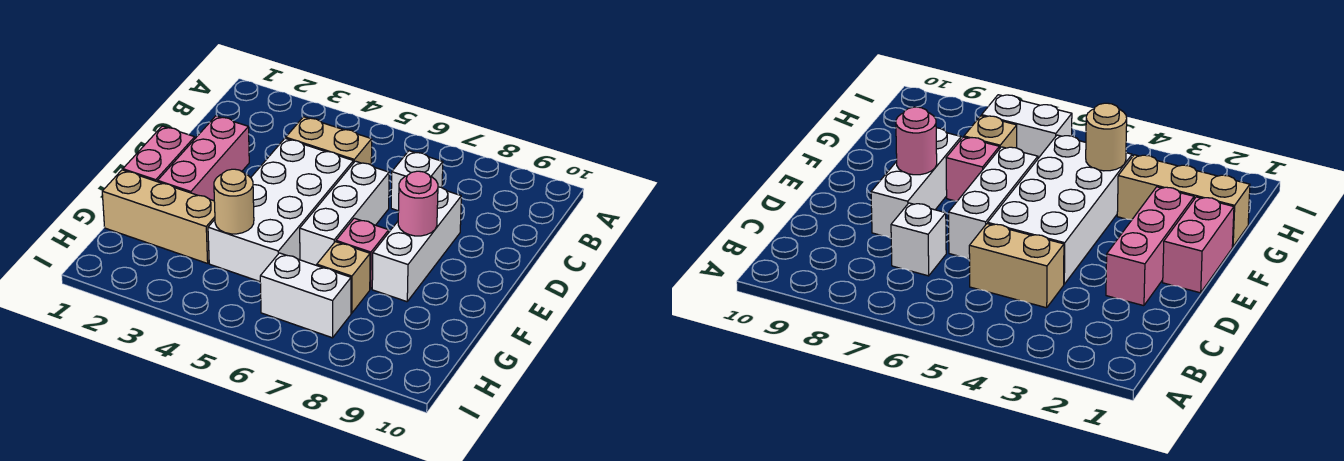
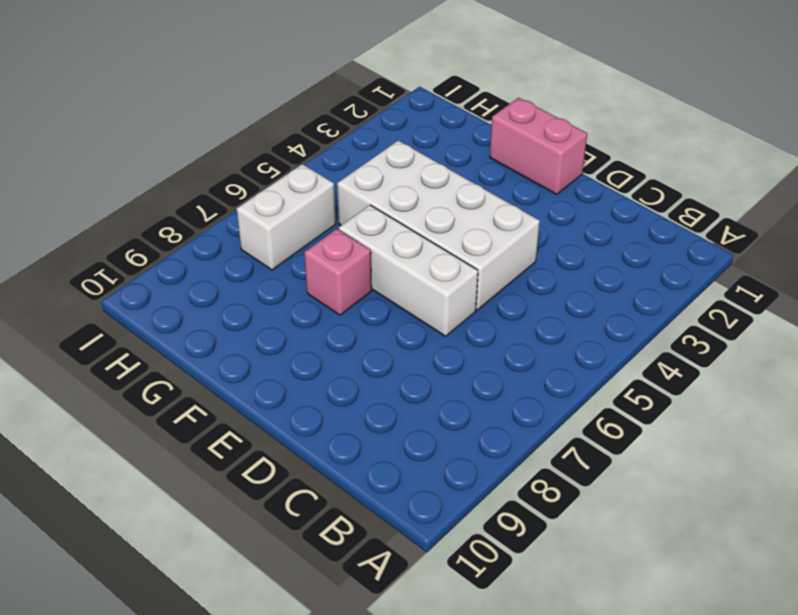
none -> tan 1x2 brick [286,117,372,165]
none -> white 1x1 brick [391,151,443,211]
none -> pink 1x3 brick [158,116,249,201]

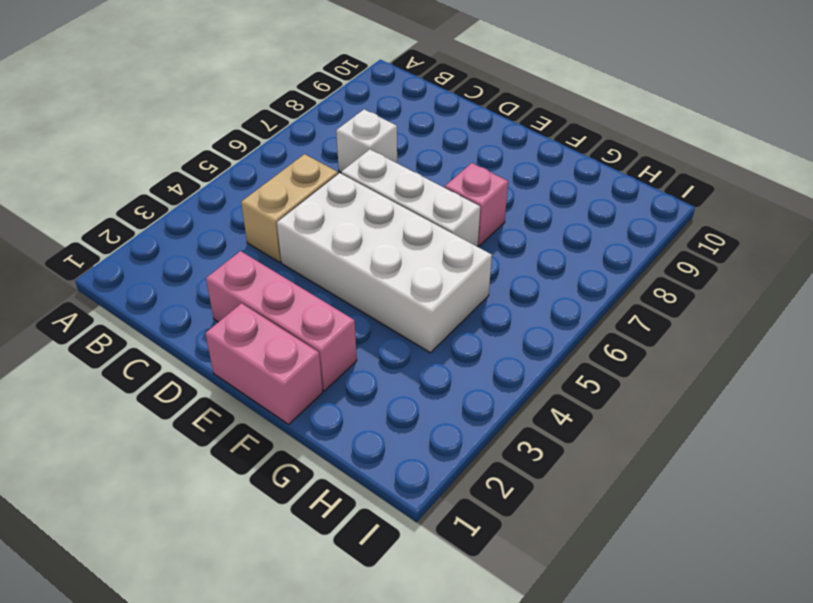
none -> white 1x3 brick [372,187,461,302]
none -> tan 1x3 brick [102,170,215,263]
none -> tan 1x1 brick [317,242,370,313]

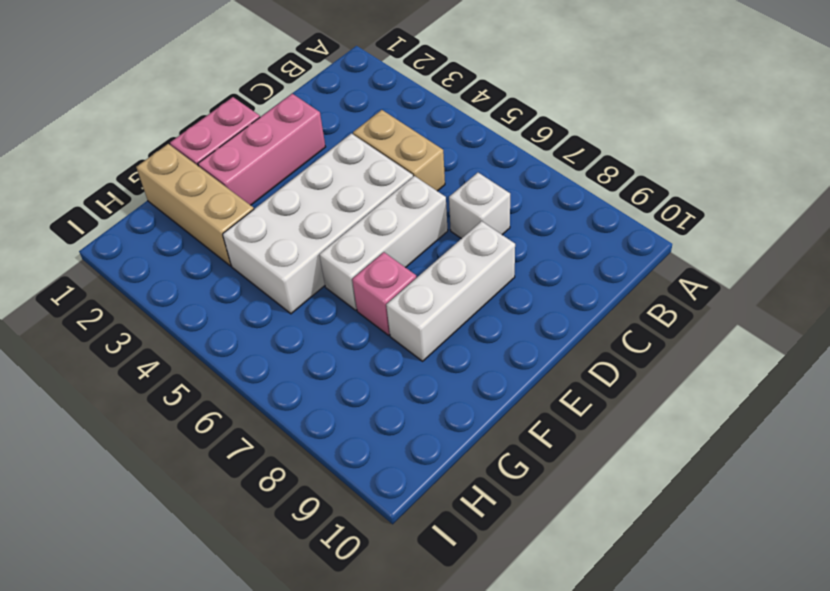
none -> tan 1x1 brick [317,242,370,313]
none -> white 1x2 brick [260,253,351,338]
none -> pink 1x1 round brick [398,171,438,236]

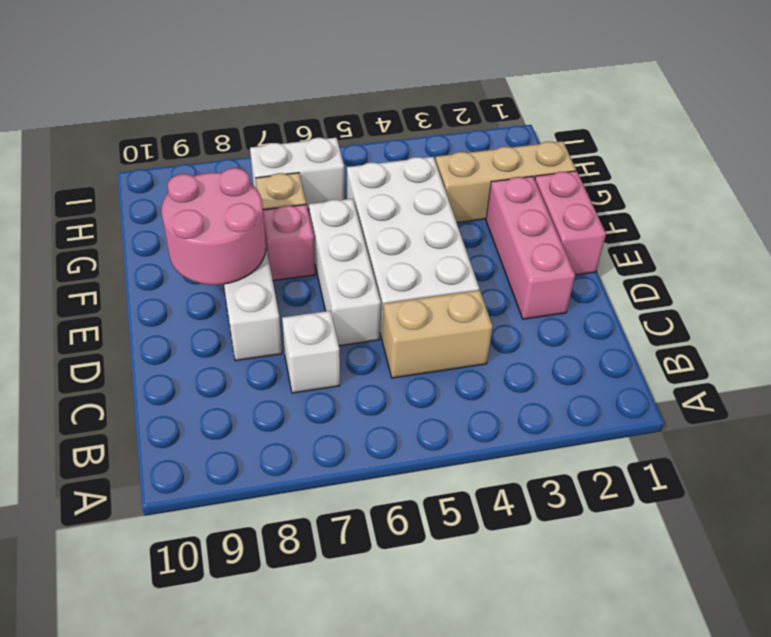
pink 2x2 round brick [162,168,266,285] -> pink 1x1 round brick [398,171,438,236]
none -> tan 1x1 round brick [214,169,254,234]

